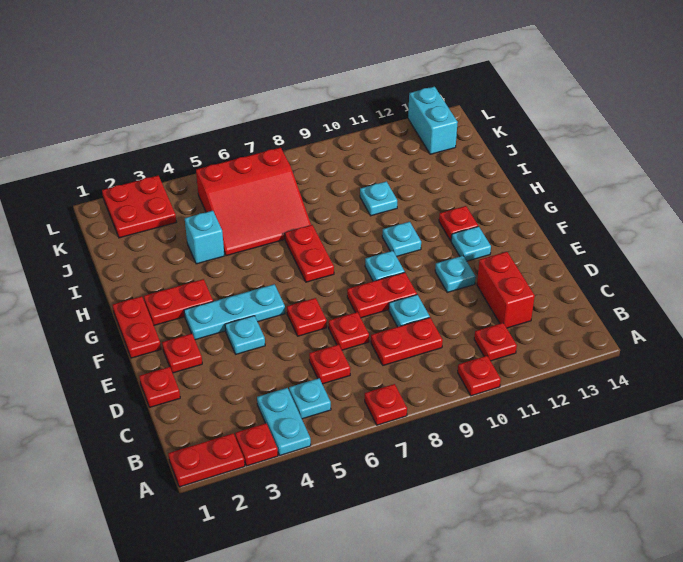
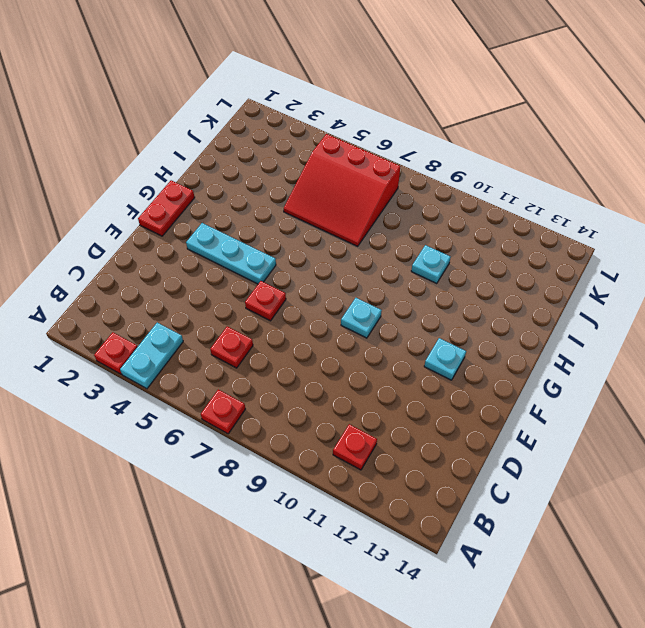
none -> red 1x2 plate [168,433,245,487]
none -> red 1x1 plate [458,356,501,396]
none -> cyan 1x1 plate [289,378,331,419]
none -> red 1x2 plate [371,318,443,365]

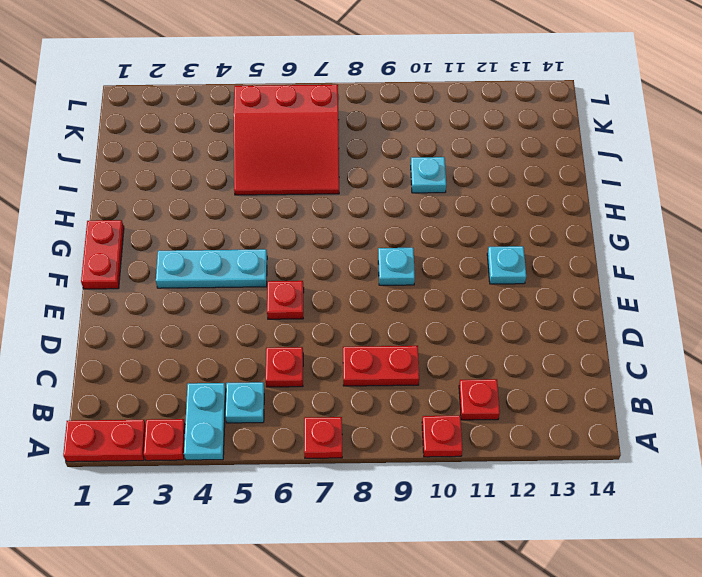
none -> red 1x2 brick [477,252,535,328]
none -> red 1x1 plate [139,367,180,407]
none -> red 1x1 plate [329,312,369,350]
none -> cyan 1x1 plate [389,295,430,327]

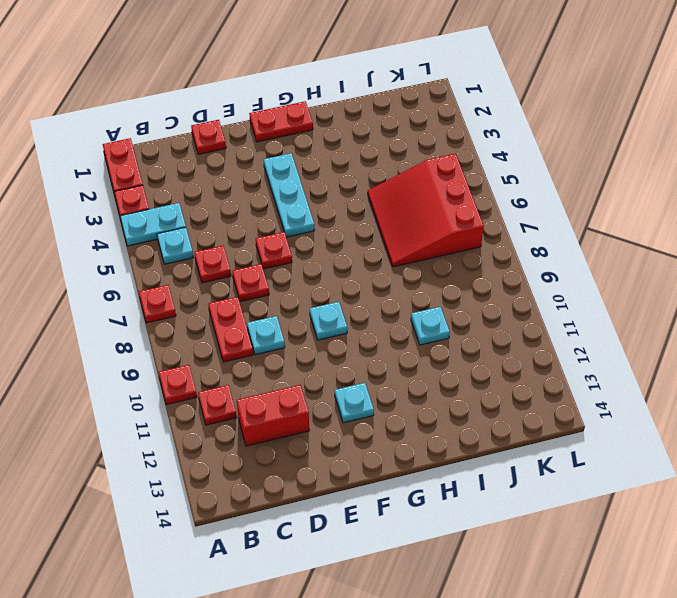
none -> red 1x1 plate [162,334,202,373]
none -> cyan 1x1 plate [225,316,265,354]
none -> red 1x2 plate [347,272,417,318]
none -> cyan 1x1 plate [435,256,476,292]

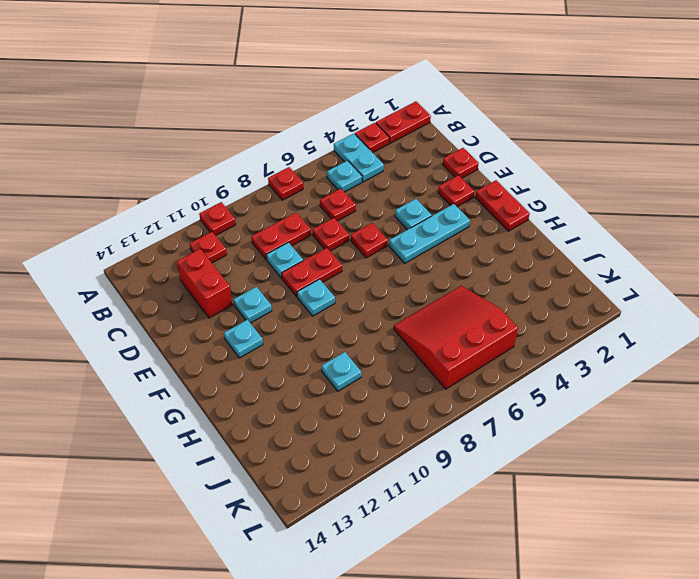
none -> red 1x2 plate [144,279,213,325]
none -> red 1x2 plate [285,225,334,282]
none -> cyan 1x1 plate [382,222,421,257]
none -> red 1x1 plate [439,206,478,241]

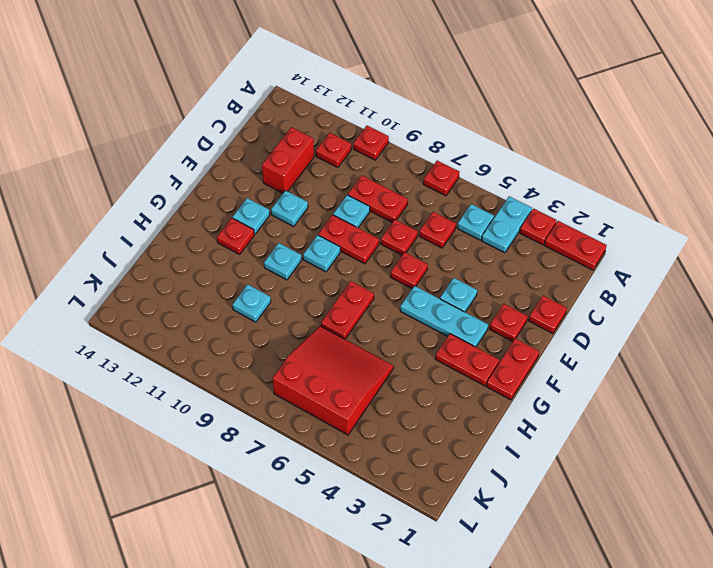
none -> cyan 1x1 brick [185,211,224,264]
none -> red 2x2 plate [102,176,176,238]
none -> cyan 1x2 brick [408,87,458,154]

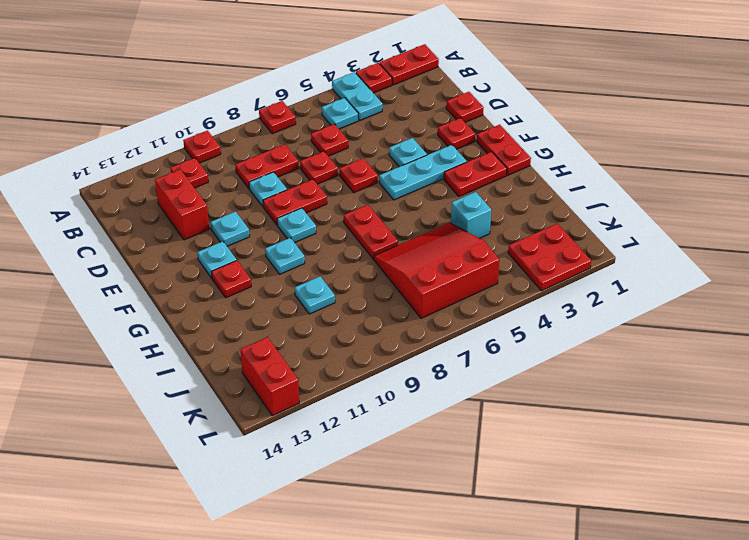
red 1x2 brick [241,337,299,416] -> cyan 1x2 brick [408,87,458,154]

